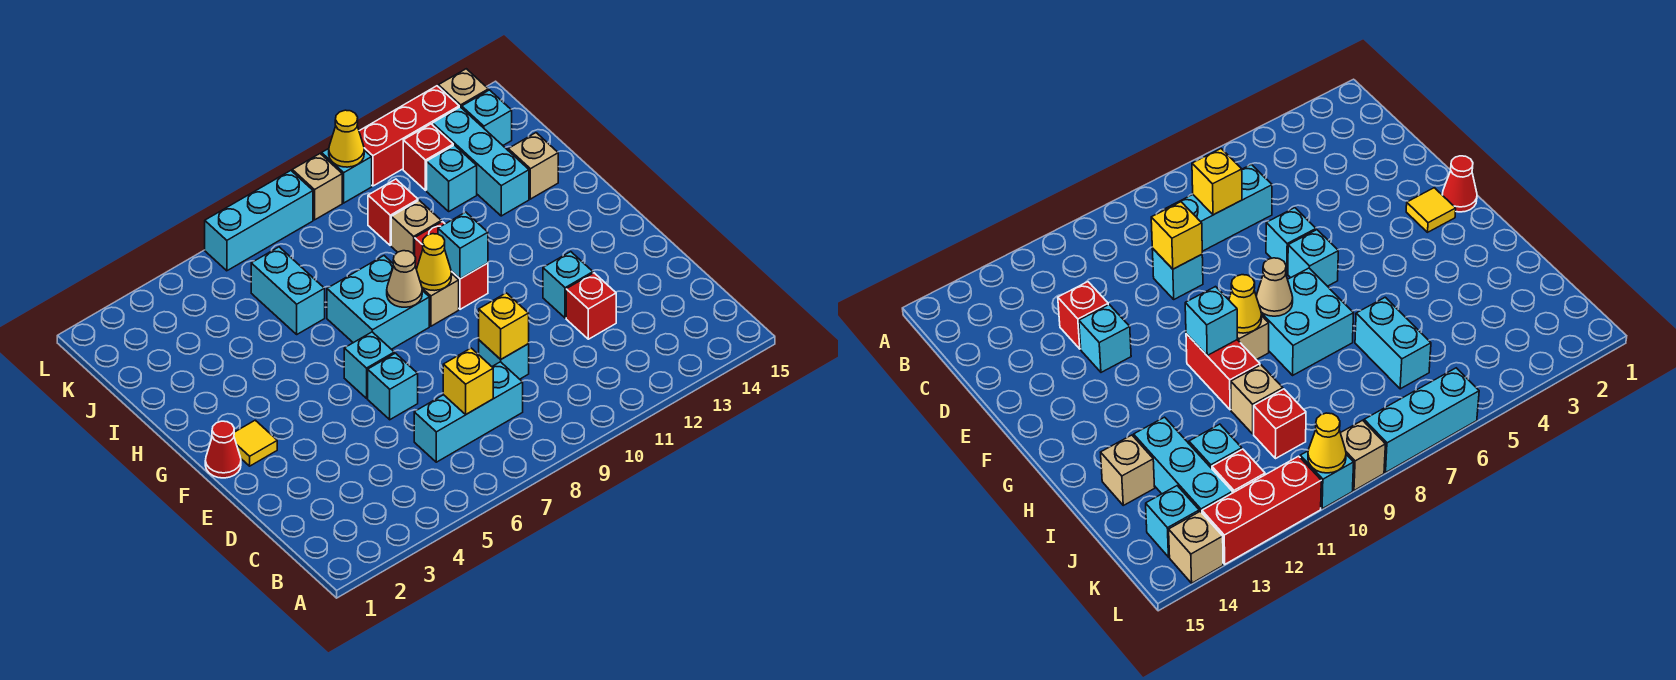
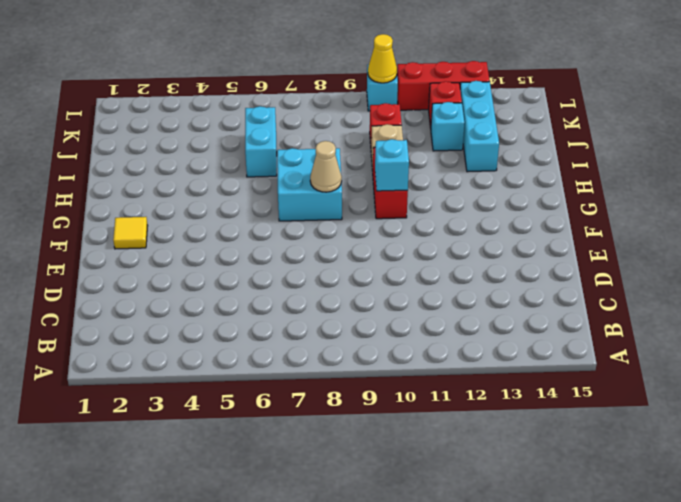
none -> cyan 1x3 brick [414,362,523,462]
none -> cyan 1x1 brick [479,340,529,379]
none -> red 1x1 brick [566,273,616,339]
none -> cyan 1x1 brick [368,353,418,420]

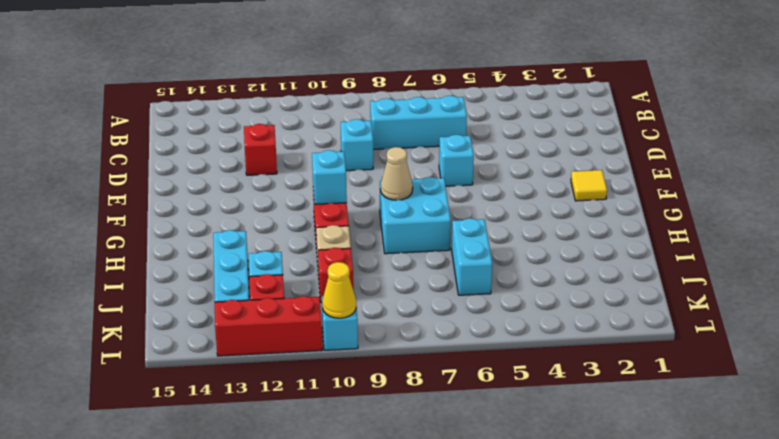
none -> cyan 1x1 brick [543,252,593,318]
none -> red 1x1 cone [205,421,241,478]
none -> cyan 1x1 brick [344,332,394,398]
none -> tan 1x1 brick [422,273,459,326]

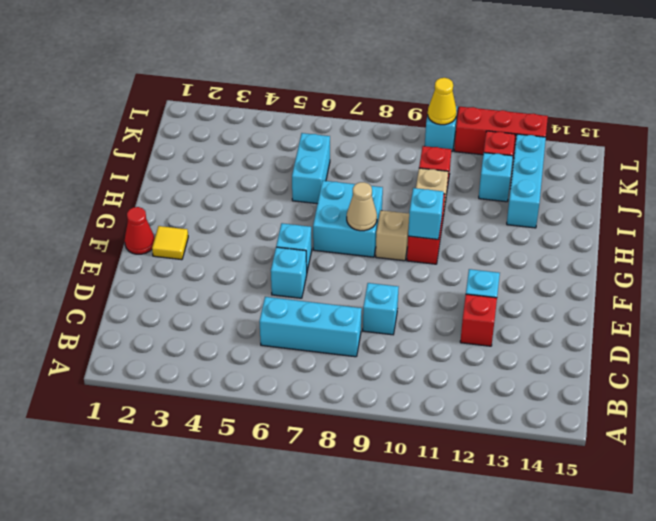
none -> tan 1x1 brick [508,133,558,199]
none -> cyan 1x1 brick [462,90,512,145]
none -> cyan 1x3 brick [205,171,313,271]
none -> tan 1x1 brick [292,154,342,220]

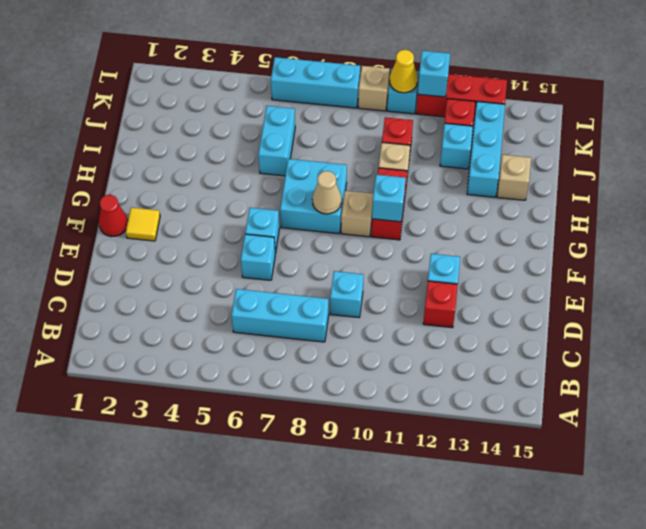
cyan 1x1 brick [418,51,450,97] -> cyan 1x1 brick moved to [462,90,512,145]
none -> tan 1x1 brick [438,69,488,108]
none -> yellow 1x1 brick [443,348,493,414]
none -> yellow 1x1 brick [479,293,529,359]
none -> yellow 1x1 cone [417,234,451,291]

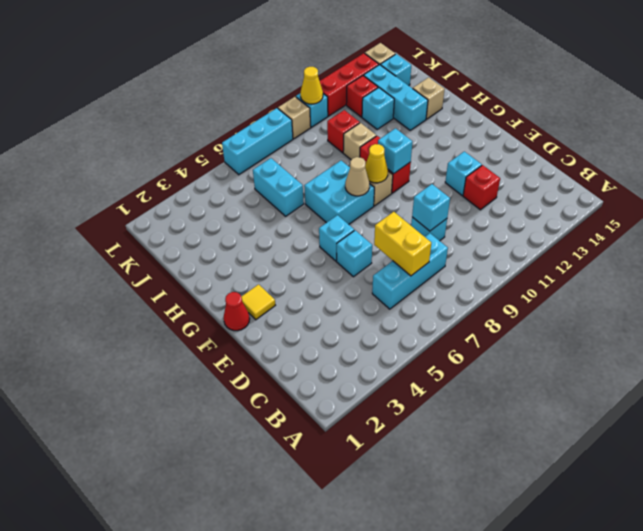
yellow 1x2 brick [374,212,431,276] -> yellow 1x1 brick [443,348,493,414]
cyan 1x1 brick [412,184,450,231] -> yellow 1x1 brick [479,293,529,359]

